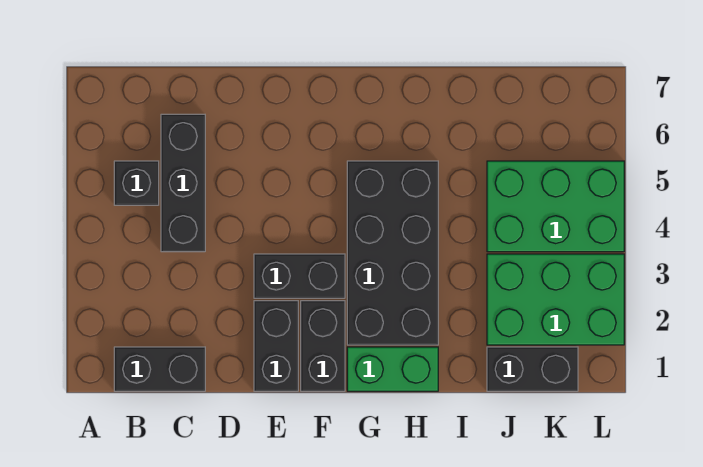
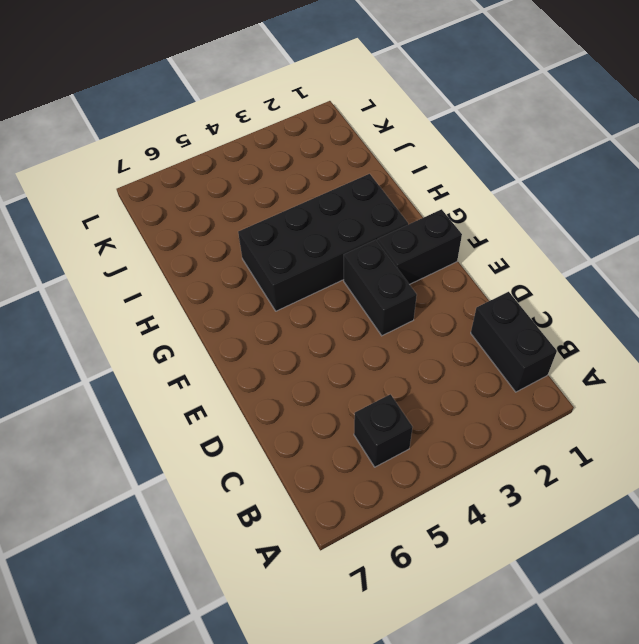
none -> black 1x3 brick [161,114,205,252]
none -> black 1x2 brick [254,301,298,391]

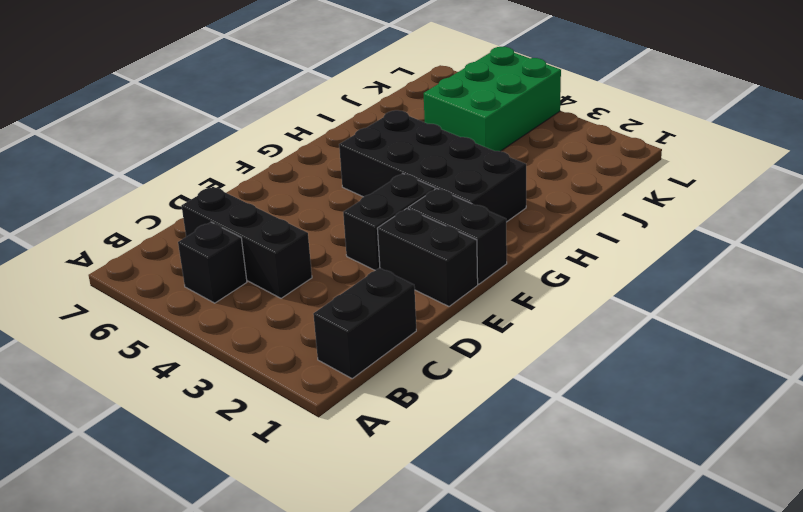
none -> green 1x2 brick [347,347,438,391]
none -> black 1x2 brick [487,347,578,391]

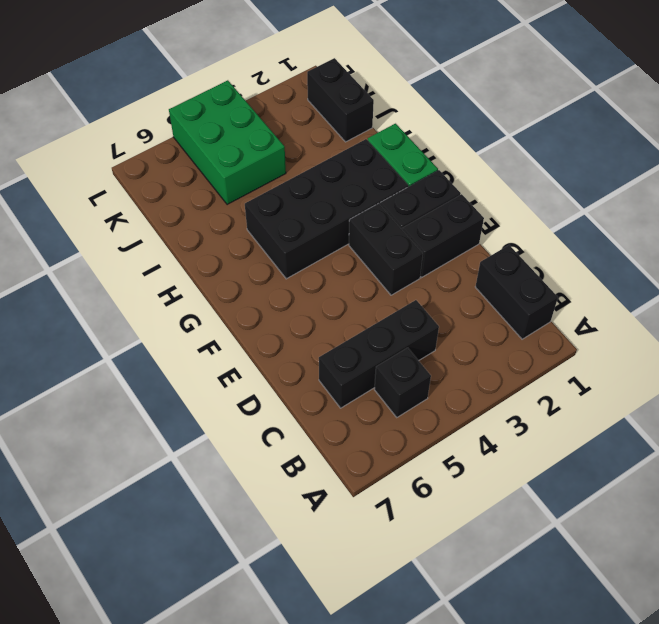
none -> green 2x3 brick [487,254,624,345]

